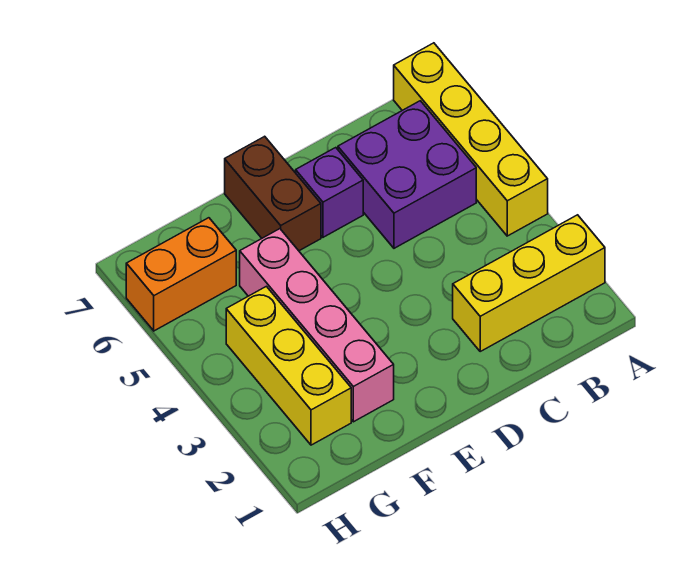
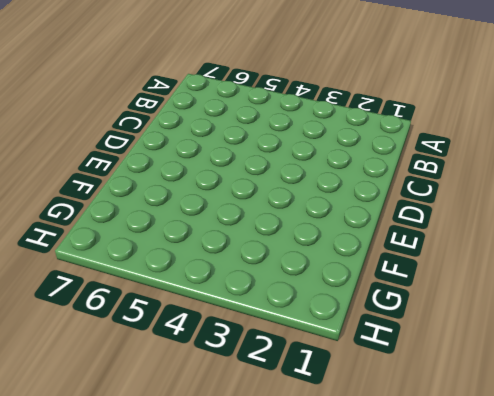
none -> yellow 1x3 brick [453,215,605,351]
none -> yellow 1x4 brick [394,43,548,236]

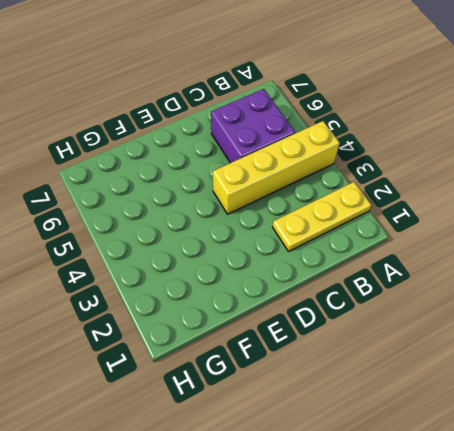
yellow 1x3 plate [272,182,371,251] -> yellow 1x3 brick [453,215,605,351]
yellow 1x4 brick [213,121,340,214] -> yellow 1x4 brick turned to [394,43,548,236]
none -> purple 1x1 brick [296,148,363,237]
none -> brown 1x2 brick [225,136,321,251]

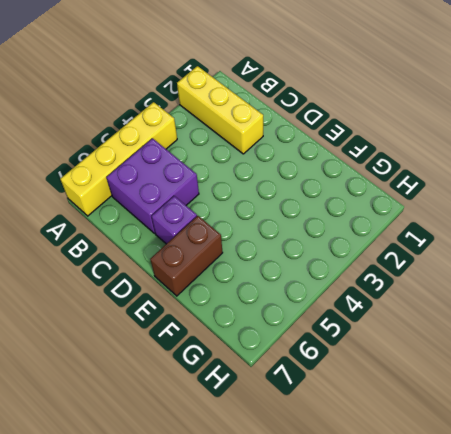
none -> pink 1x4 brick [240,229,394,422]
none -> yellow 1x3 brick [226,286,351,445]

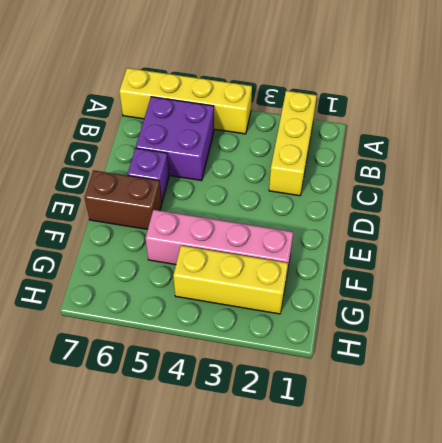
none -> orange 1x2 brick [126,218,236,331]

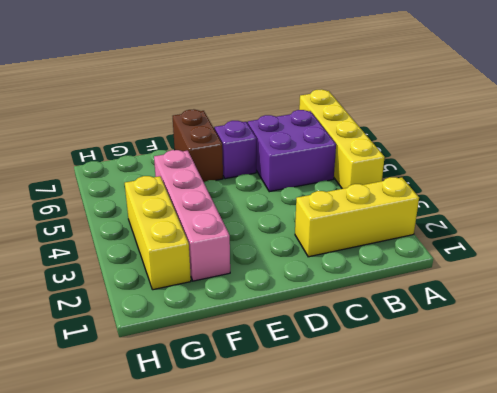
none -> orange 1x2 brick [126,218,236,331]

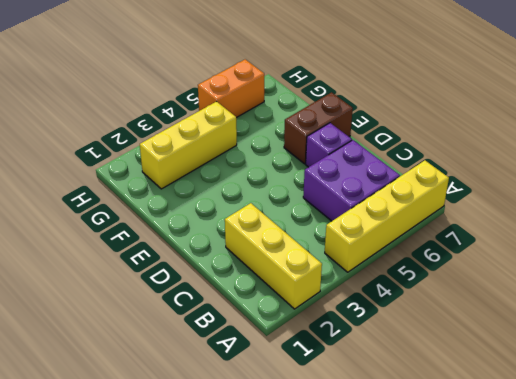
orange 1x2 brick [198,59,264,118] -> orange 1x2 brick turned to [126,218,236,331]
none -> pink 1x4 brick [240,229,394,422]

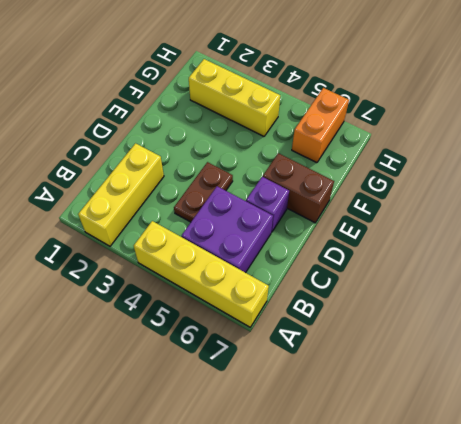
brown 1x2 plate [174,162,233,222] -> none
none -> pink 1x4 brick [240,229,394,422]

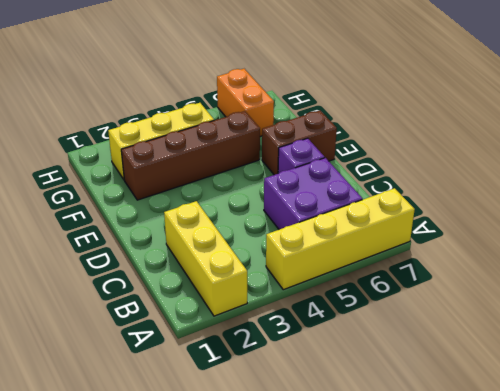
brown 1x4 brick [121,111,260,200] -> pink 1x4 brick [240,229,394,422]

